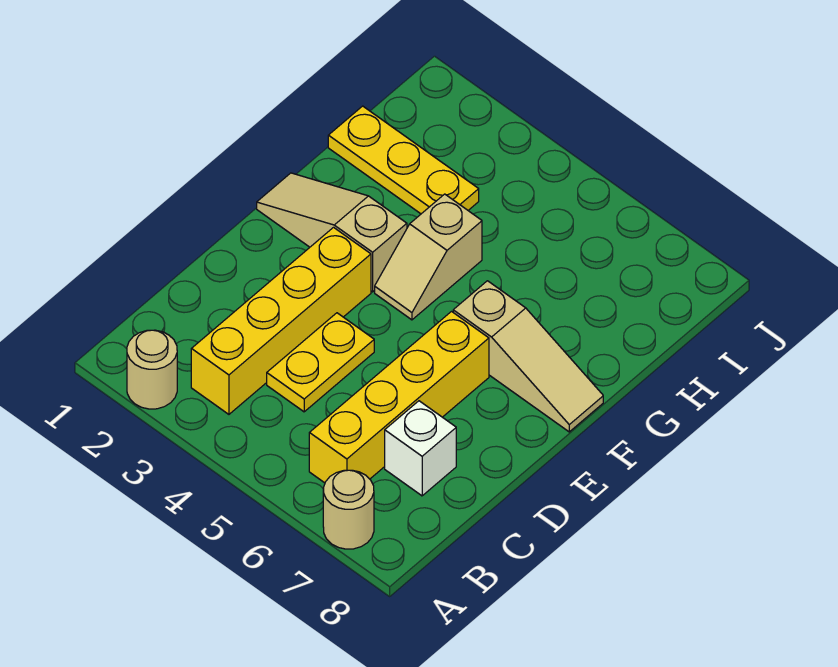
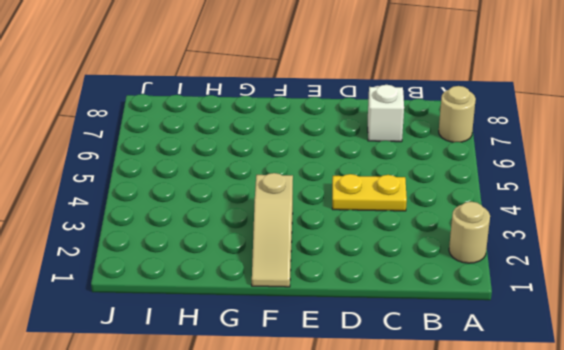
none -> yellow 1x4 brick [191,227,371,414]
none -> yellow 1x4 brick [309,312,489,483]

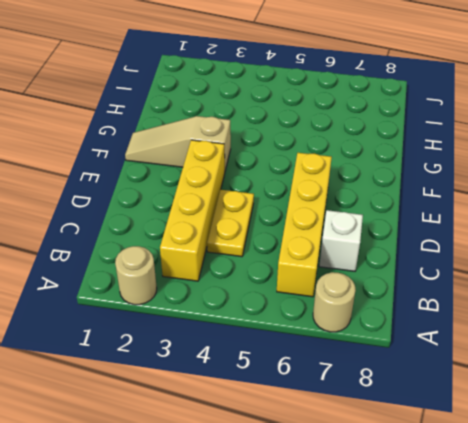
none -> tan 1x2 slope [375,194,482,320]
none -> tan 1x3 slope [453,281,603,432]

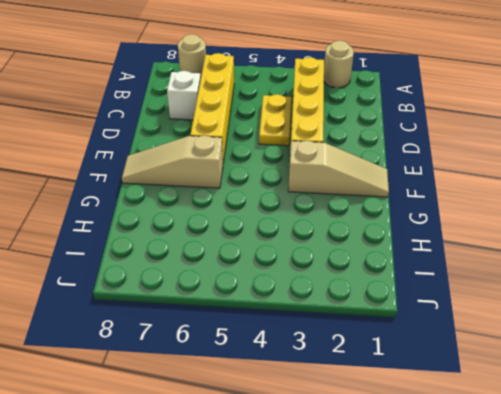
none -> tan 1x2 slope [375,194,482,320]
none -> yellow 1x3 plate [328,106,479,214]

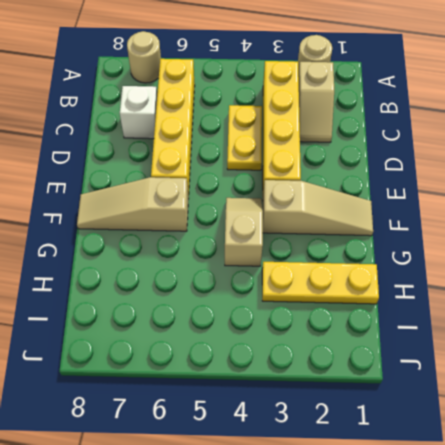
tan 1x2 slope [298,62,334,142] -> none

